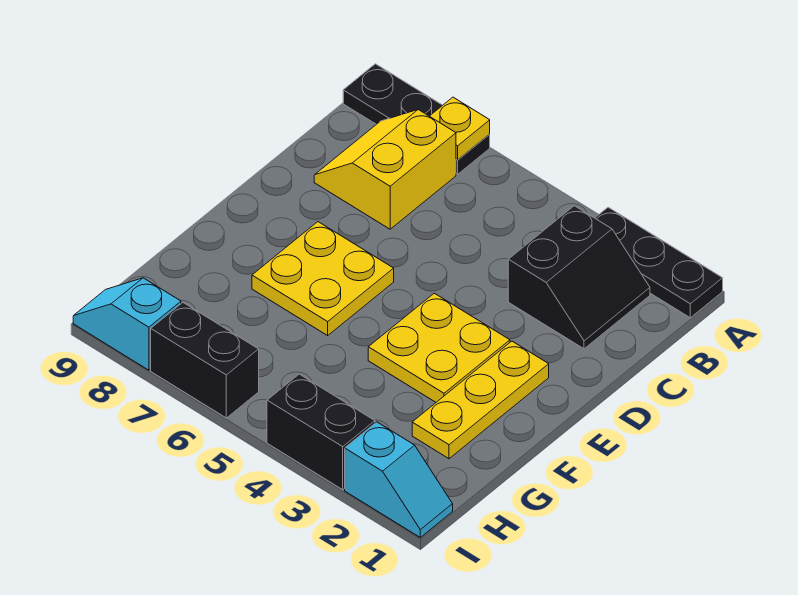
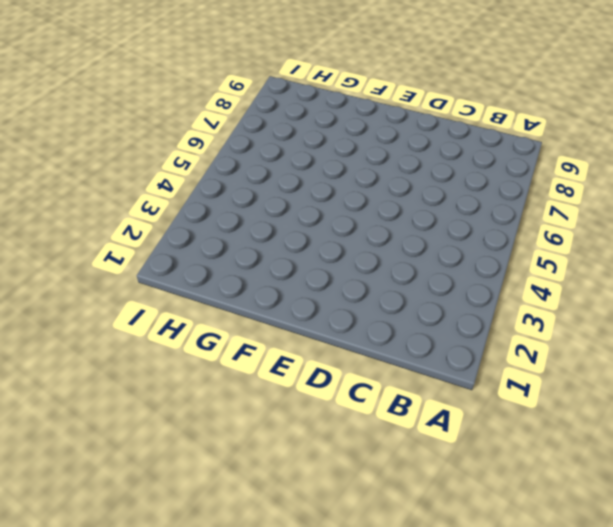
none -> black 1x3 plate [595,207,723,318]
none -> black 1x3 plate [343,64,490,174]
none -> black 2x2 slope [508,206,650,349]

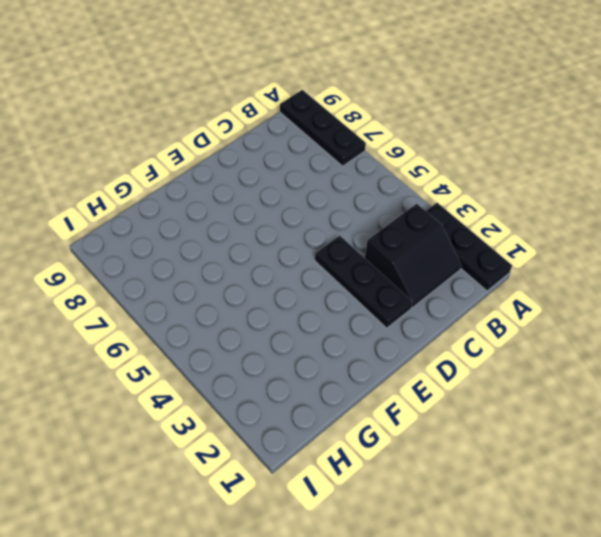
black 1x3 plate [315,236,413,328] -> none
none -> yellow 2x2 slope [314,110,456,229]
none -> yellow 1x3 plate [412,341,549,459]
none -> yellow 2x2 plate [368,293,510,402]

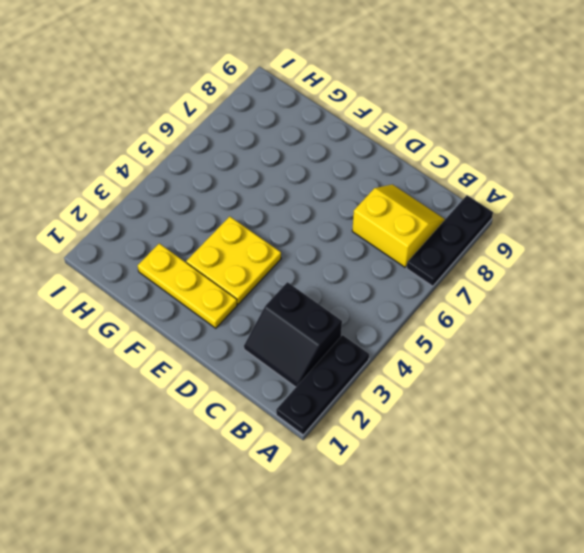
none -> yellow 2x2 plate [252,222,394,335]
none -> cyan 1x2 slope [345,422,453,537]
none -> black 1x2 brick [267,374,375,490]

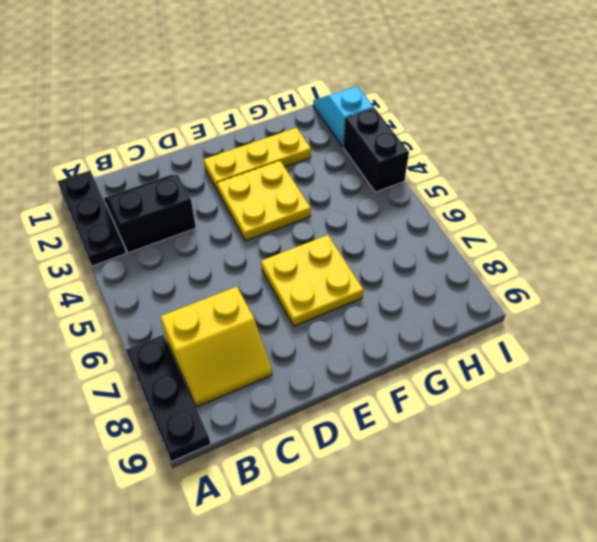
none -> black 1x2 brick [151,303,259,418]
none -> cyan 1x2 slope [73,278,181,370]
none -> yellow 1x1 plate [430,97,490,160]

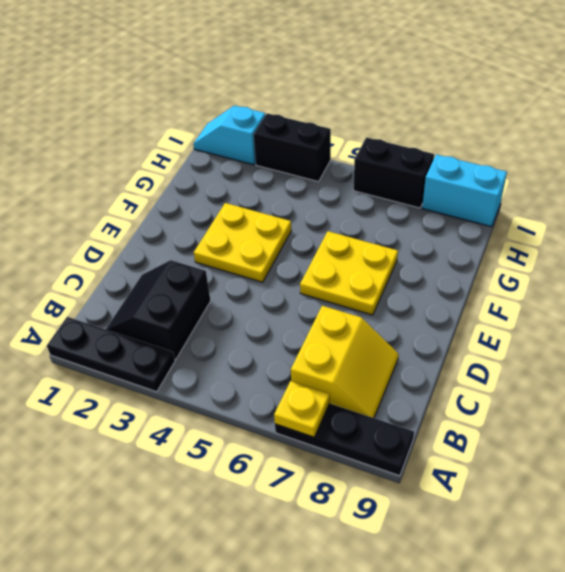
cyan 1x2 brick [422,154,507,227] -> cyan 1x2 slope [73,278,181,370]
none -> yellow 1x3 plate [412,341,549,459]

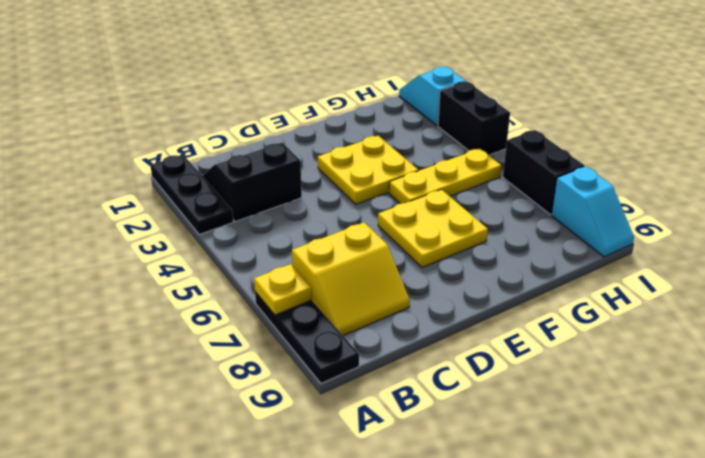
yellow 1x3 plate [389,149,501,204] -> yellow 1x3 plate moved to [412,341,549,459]

